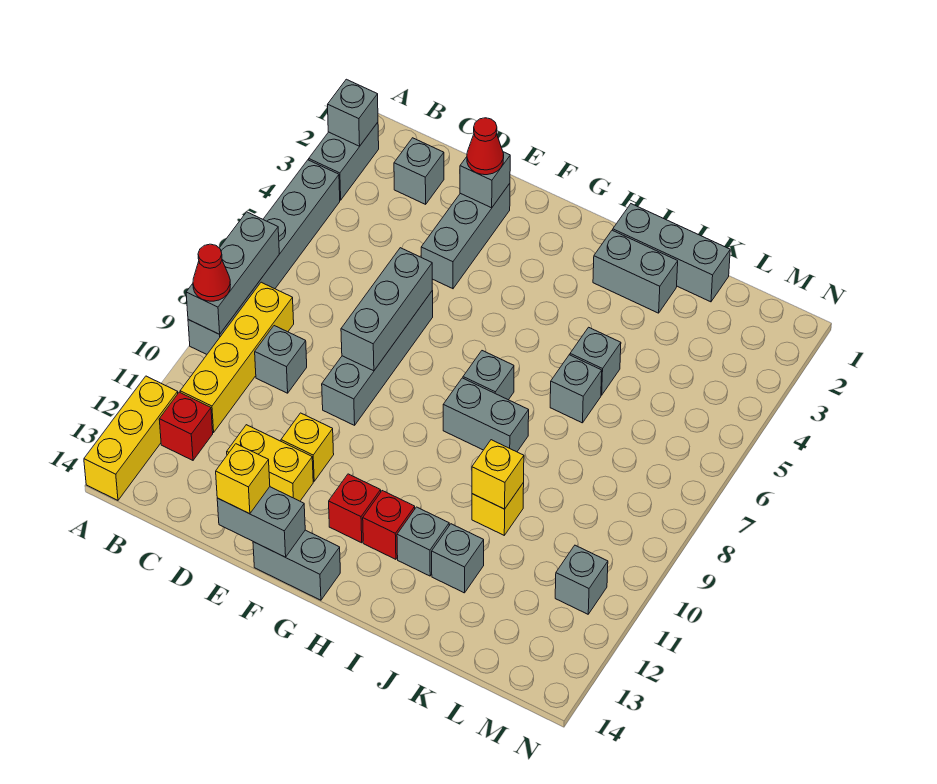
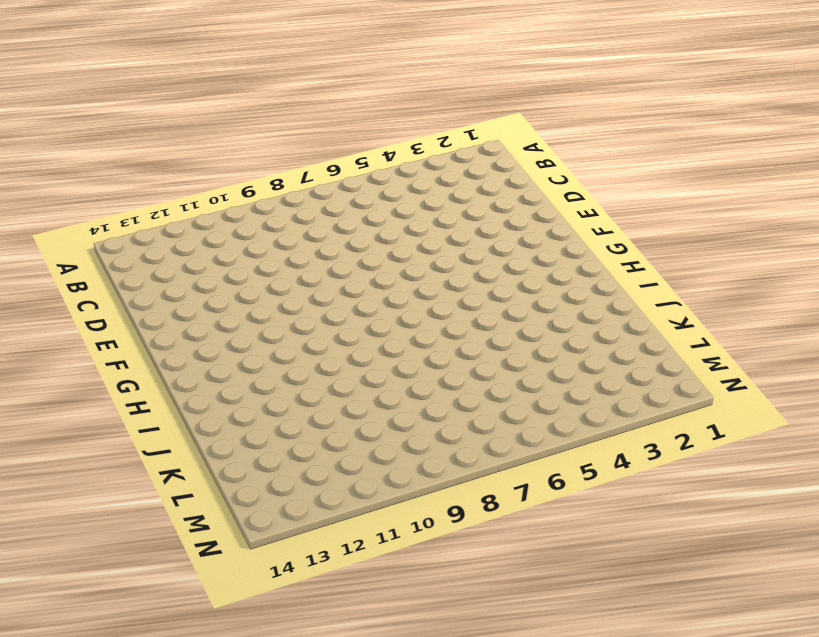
none -> grey 1x2 brick [309,122,379,200]
none -> grey 1x6 brick [188,160,340,354]
none -> yellow 1x3 brick [84,376,178,500]
none -> yellow 1x4 brick [180,282,294,433]

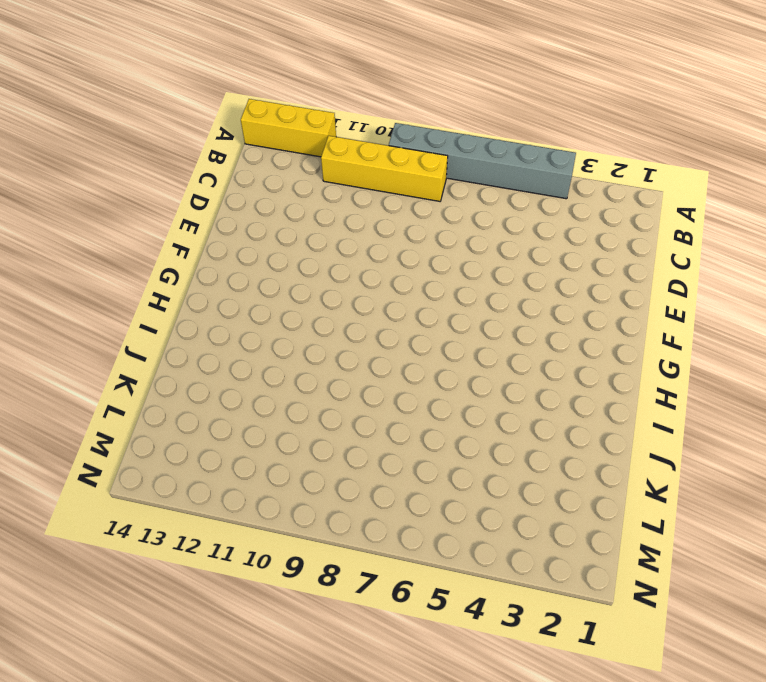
none -> grey 1x2 brick [309,122,379,200]
none -> red 1x1 brick [159,392,213,460]
none -> grey 1x1 brick [394,138,444,204]
none -> grey 1x1 brick [255,326,307,393]

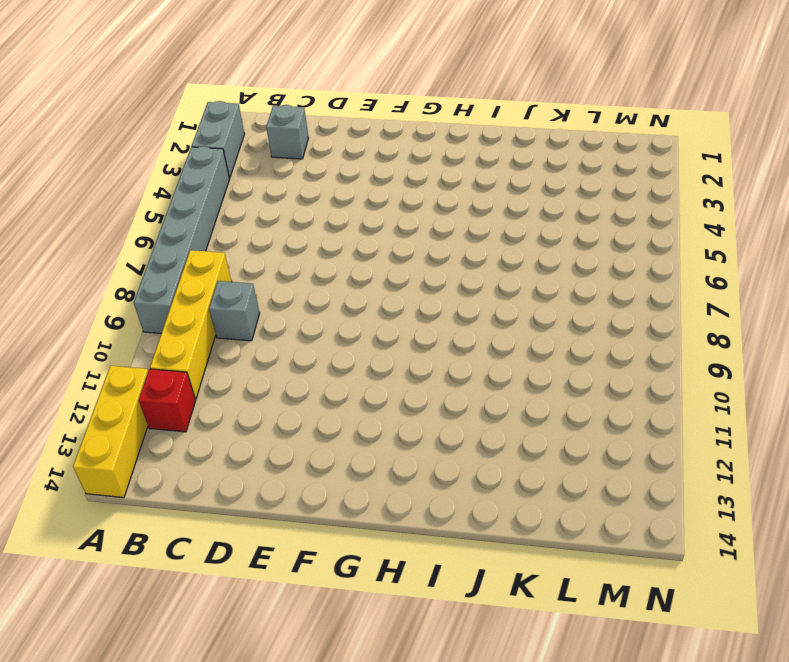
none -> yellow 1x2 brick [227,425,313,501]
none -> grey 1x3 brick [421,184,510,289]
none -> grey 1x4 brick [322,291,433,425]
none -> yellow 1x1 brick [281,413,334,481]

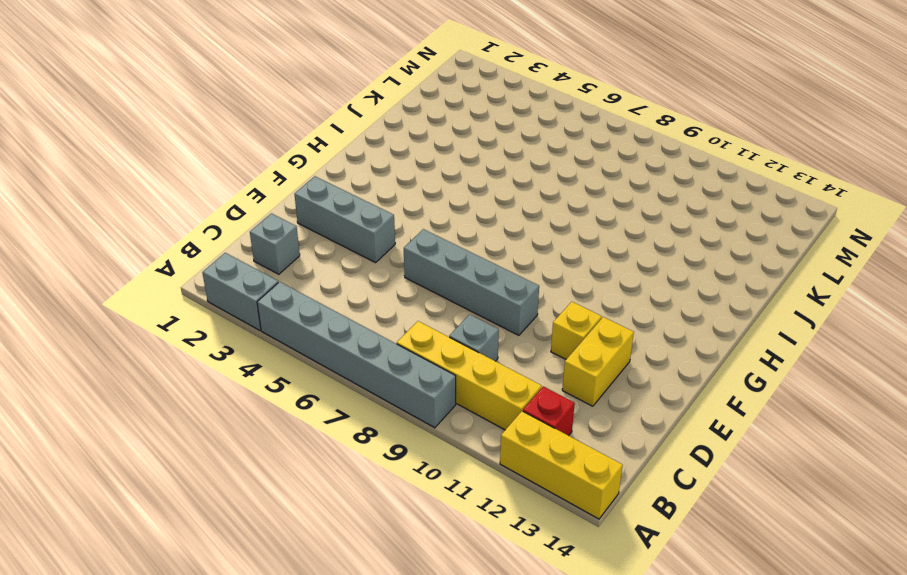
none -> grey 1x2 brick [253,530,340,600]
none -> red 1x1 brick [329,474,381,543]
none -> grey 1x1 brick [463,351,514,400]
none -> grey 1x2 brick [443,378,529,452]

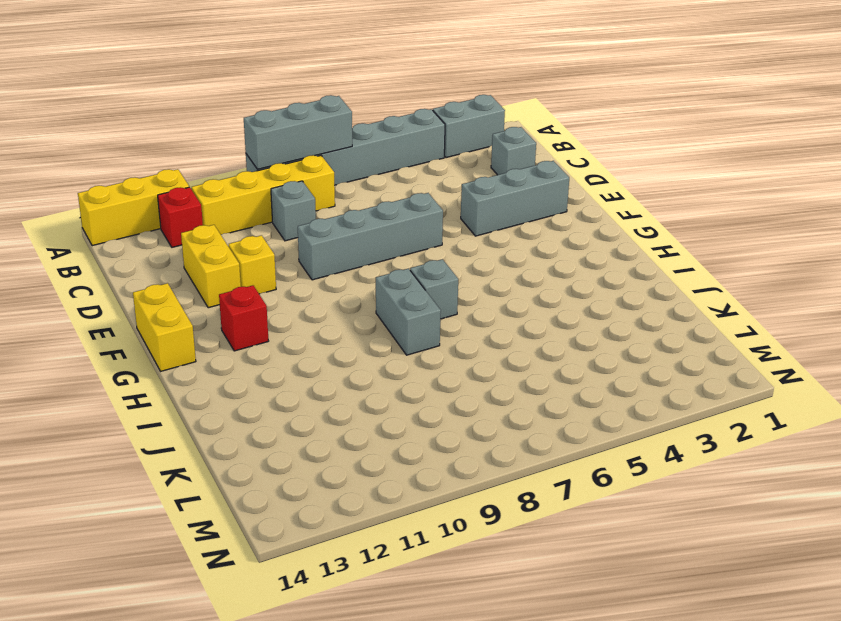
yellow 1x2 brick [133,283,196,371] -> grey 1x2 brick [253,530,340,600]
none -> red 1x1 brick [363,491,415,559]
none -> grey 1x3 brick [613,204,730,302]
none -> grey 1x2 brick [593,230,678,313]
none -> grey 1x1 brick [397,507,449,576]

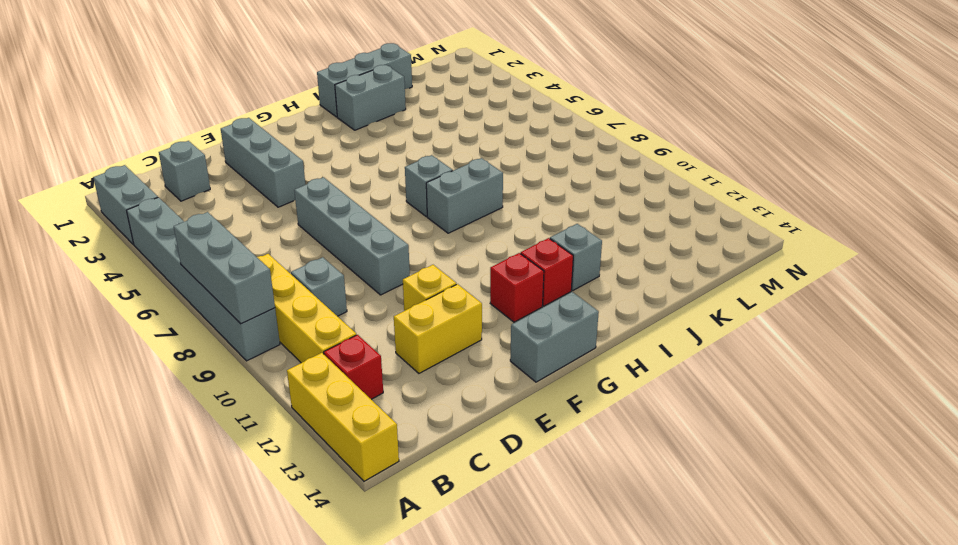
none -> grey 1x1 brick [570,327,621,395]
none -> grey 1x1 brick [550,355,602,423]
none -> yellow 1x1 brick [472,483,524,535]
none -> grey 1x1 brick [432,524,484,593]

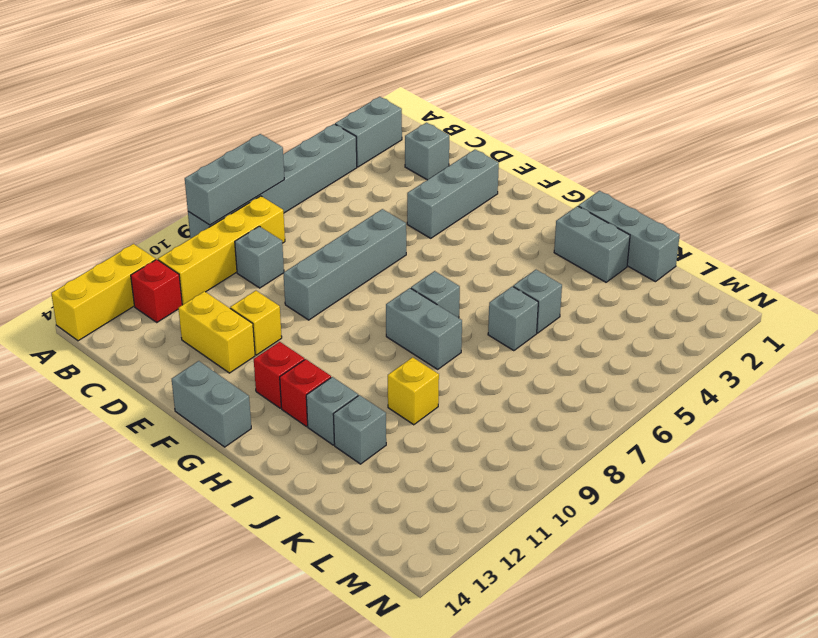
none -> grey 1x1 brick [555,545,608,614]
none -> grey 1x1 brick [328,79,378,146]
none -> grey 1x1 brick [460,152,510,208]
none -> grey 1x3 brick [341,248,432,371]

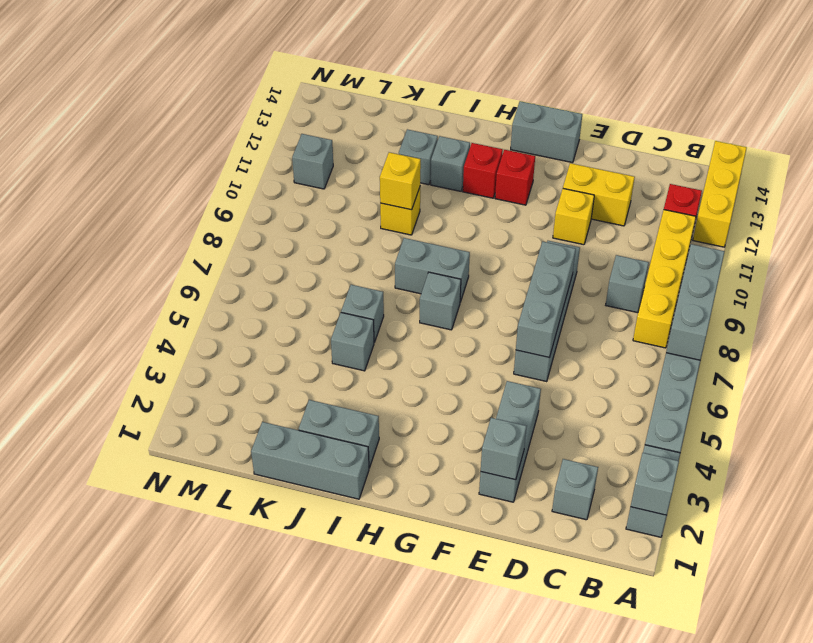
none -> grey 1x2 brick [217,487,305,557]
none -> red 1x1 cone [193,244,231,301]
none -> red 1x1 cone [467,118,504,175]
none -> yellow 1x1 brick [216,444,270,514]

